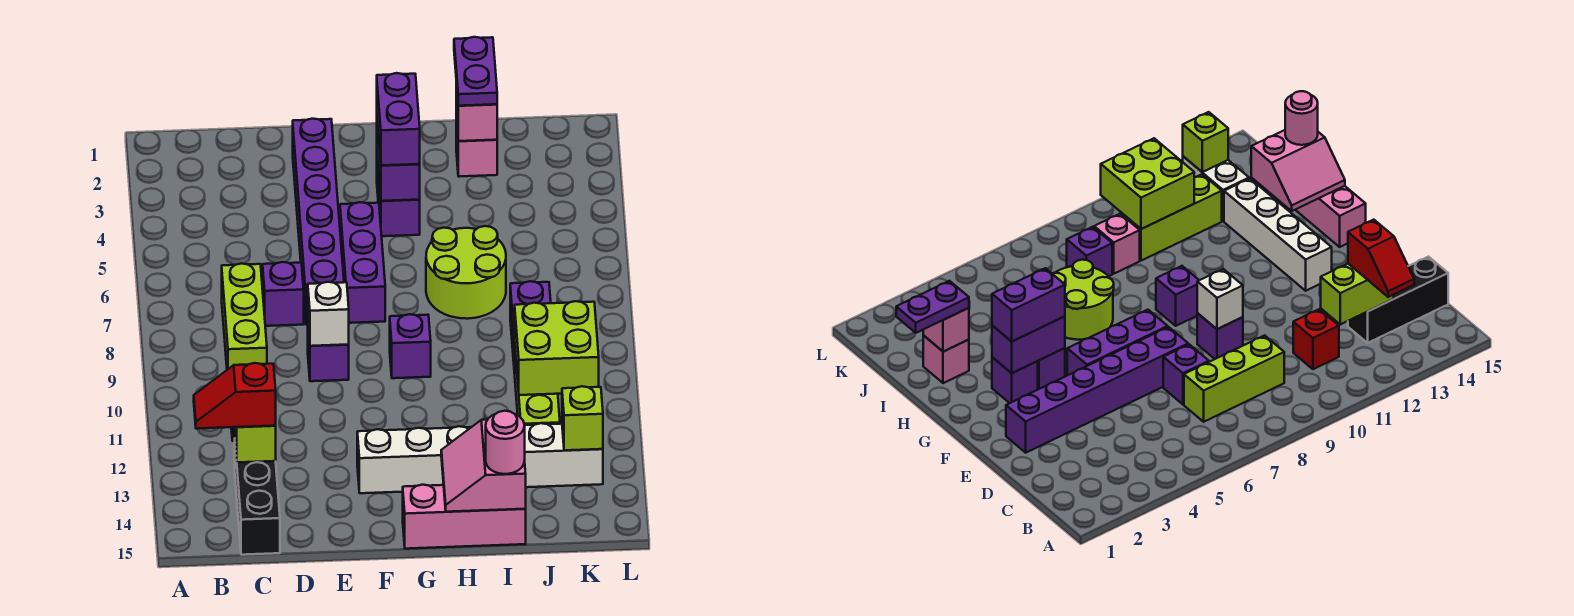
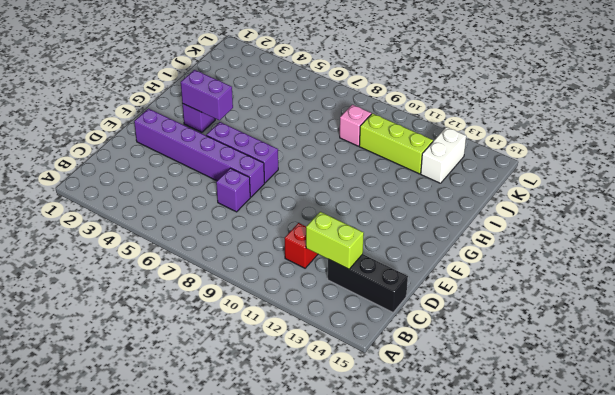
none -> lime 1x3 brick [222,264,267,370]
none -> purple 1x1 brick [308,328,349,381]
none -> white 1x4 brick [357,426,471,493]

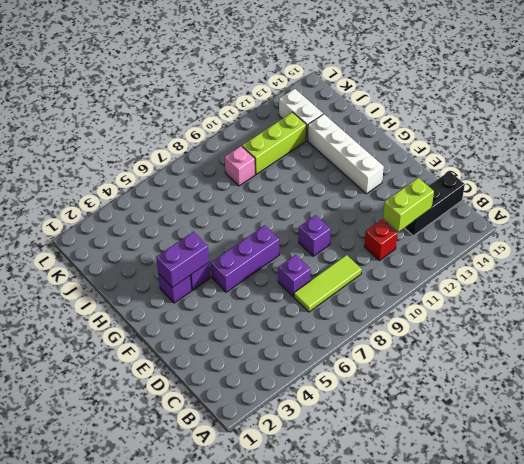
lime 1x3 tile [294,255,362,312] -> lime 1x3 brick [222,264,267,370]
none -> purple 1x6 brick [293,119,344,324]
none -> purple 1x1 brick [390,314,431,378]
none -> pink 1x3 brick [403,485,526,549]

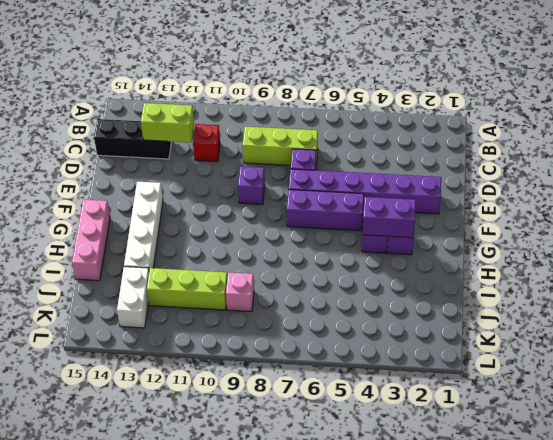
none -> purple 1x1 brick [390,314,431,378]
none -> lime 2x2 round brick [426,226,506,319]
none -> pink 1x1 brick [456,118,497,176]

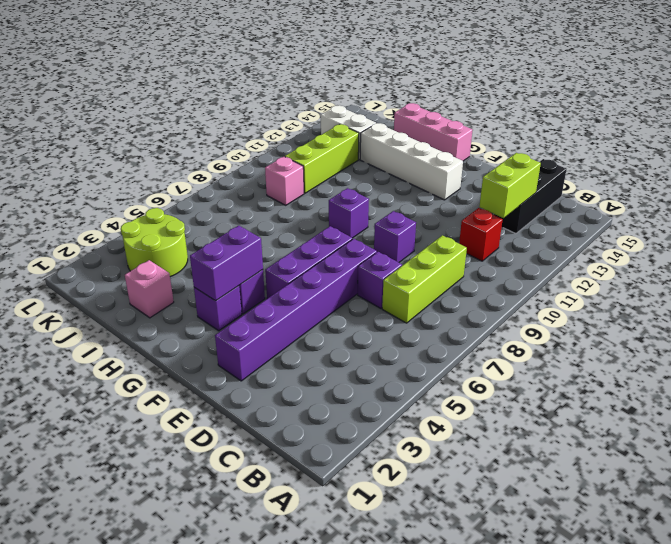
lime 2x2 round brick [121,208,188,277] -> lime 2x2 round brick moved to [426,226,506,319]
none -> purple 1x1 brick [510,281,551,335]
none -> white 1x1 brick [308,282,349,346]
none -> pink 2x2 slope [441,420,526,512]

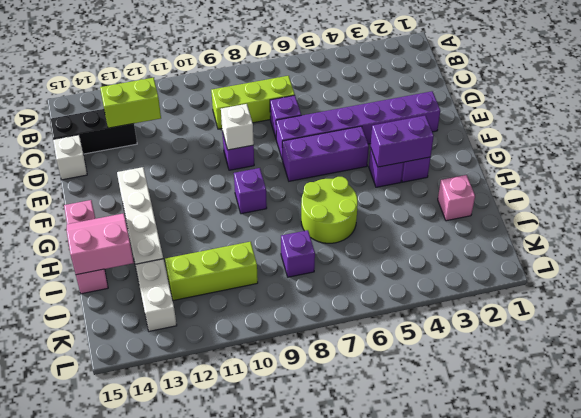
white 1x1 brick [53,135,87,180] -> none
none -> red 1x1 brick [1293,309,1339,369]
none -> pink 1x1 brick [1094,214,1140,274]
none -> pink 1x1 brick [456,82,497,141]

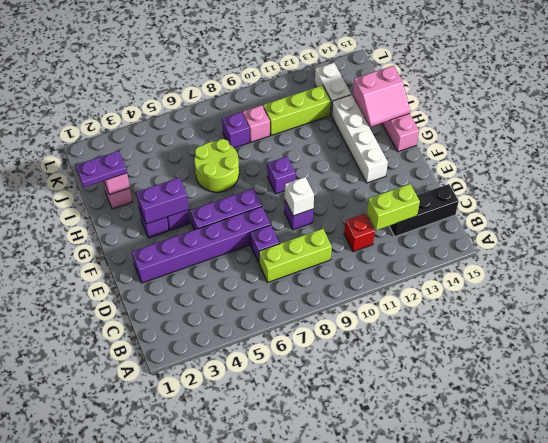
none -> lime 2x2 brick [514,301,599,395]
none -> lime 1x1 brick [562,386,603,450]
none -> red 1x2 slope [194,363,276,429]

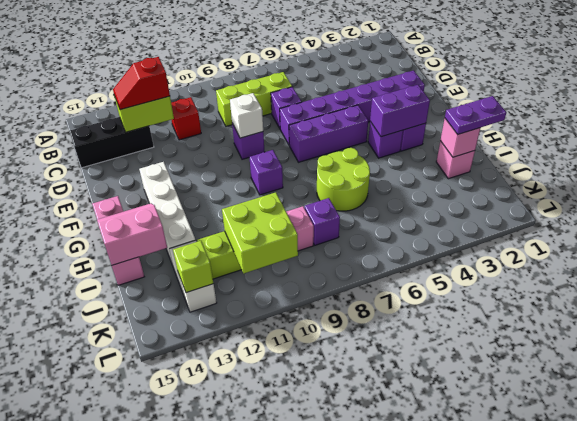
red 1x2 slope [113,57,170,110] -> red 1x2 slope turned to [194,363,276,429]
none -> purple 1x2 brick [377,73,420,165]
none -> pink 1x1 round brick [486,411,525,474]

